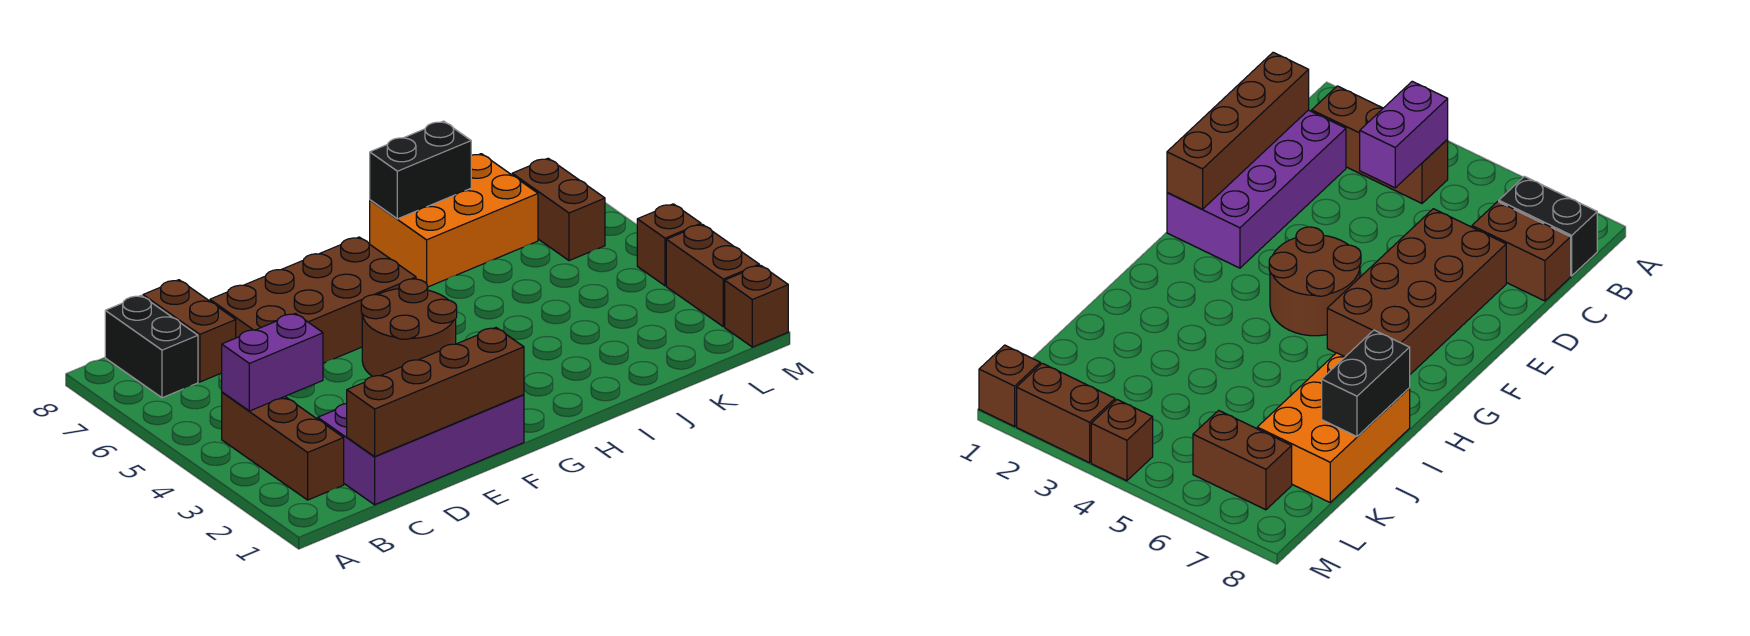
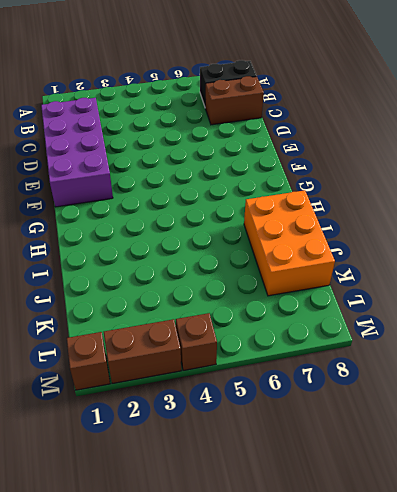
none -> brown 1x3 brick [222,392,344,500]
none -> brown 2x4 brick [210,237,416,363]
none -> brown 2x2 round brick [361,279,457,376]

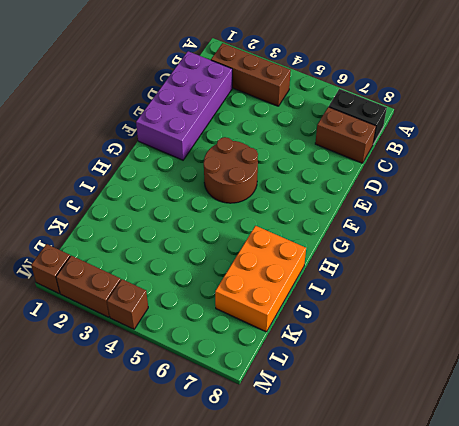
none -> brown 2x4 brick [210,237,416,363]
none -> brown 1x2 brick [512,158,605,261]
none -> purple 1x2 brick [222,313,323,411]

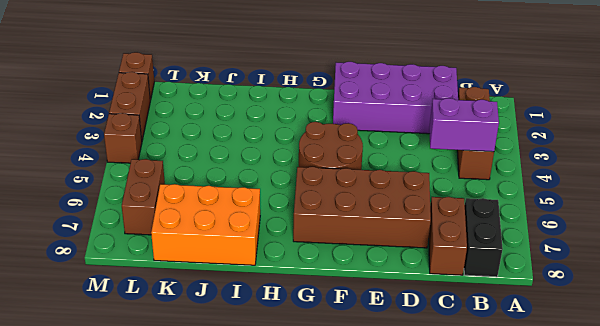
none -> brown 1x4 brick [347,328,524,457]
none -> black 1x2 brick [370,121,471,219]

